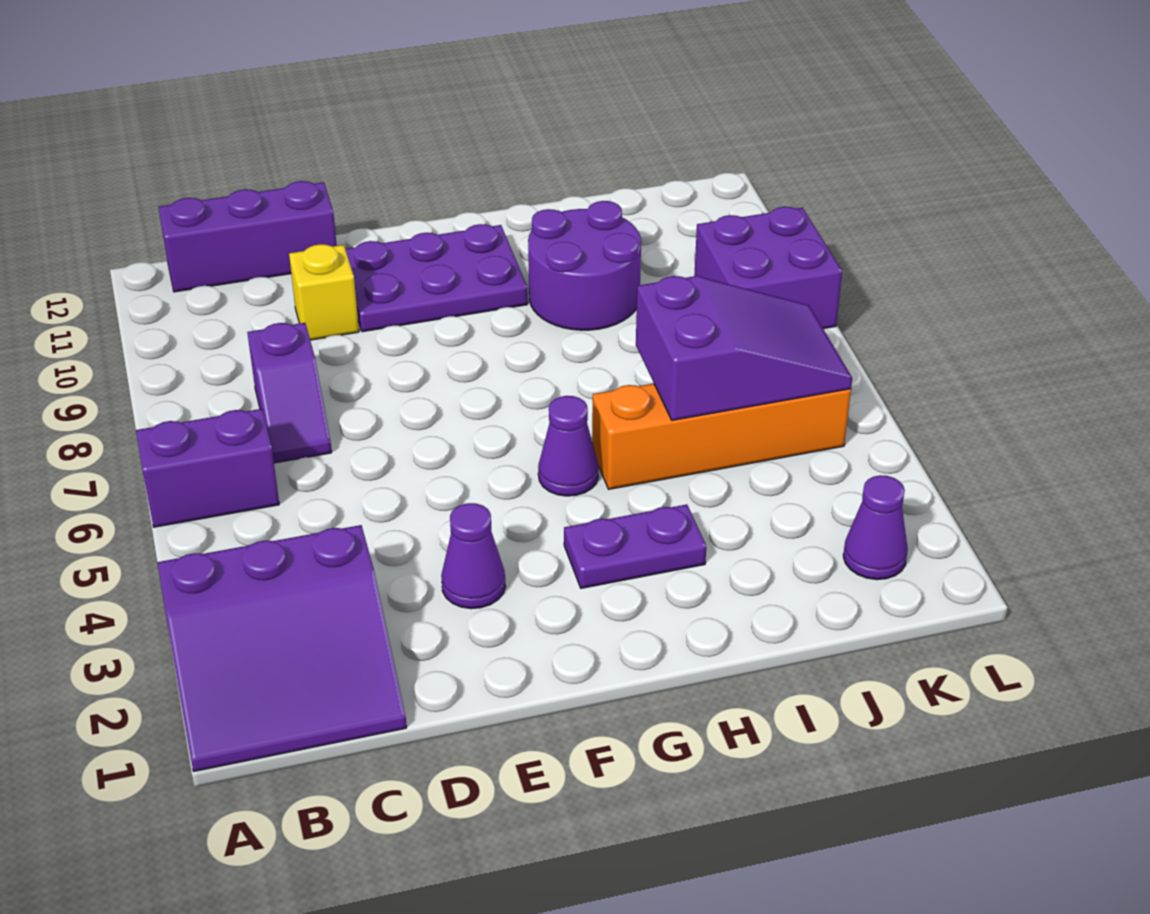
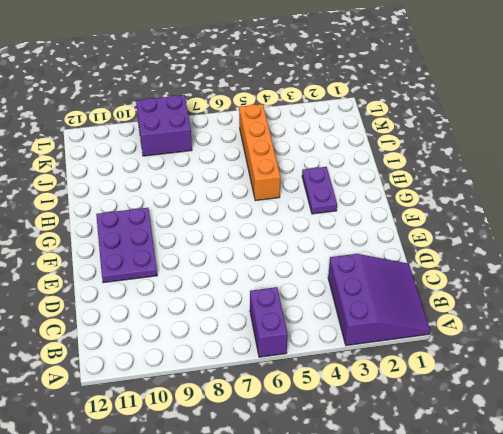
none -> purple 1x3 brick [159,181,337,292]
none -> purple 1x2 slope [247,323,332,463]
none -> yellow 1x1 brick [289,244,359,340]

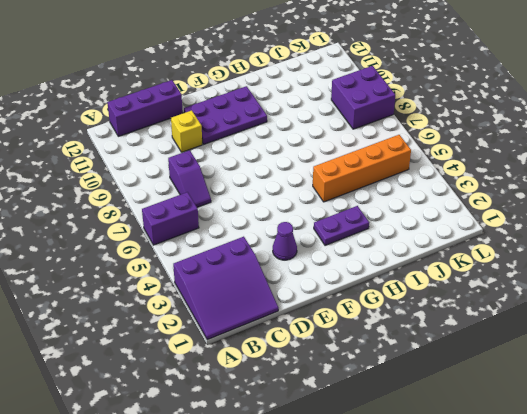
none -> purple 1x1 cone [538,396,599,496]
none -> purple 2x2 round brick [528,201,641,330]
none -> purple 1x1 cone [843,475,908,580]

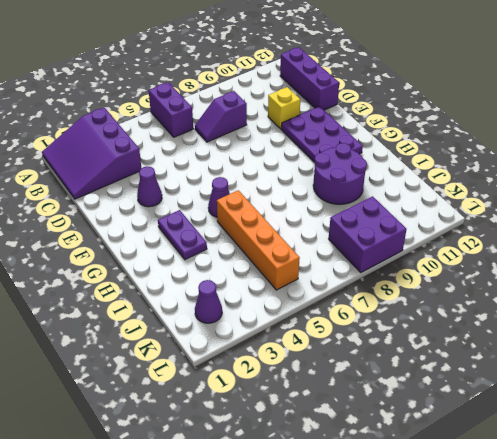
none -> purple 2x3 slope [636,276,852,420]

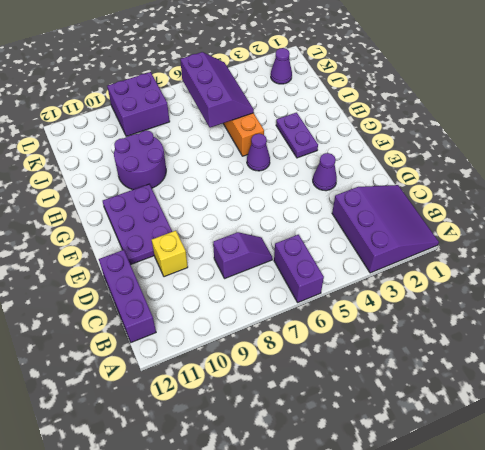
purple 2x3 slope [180,52,254,128] -> purple 2x3 slope turned to [636,276,852,420]

